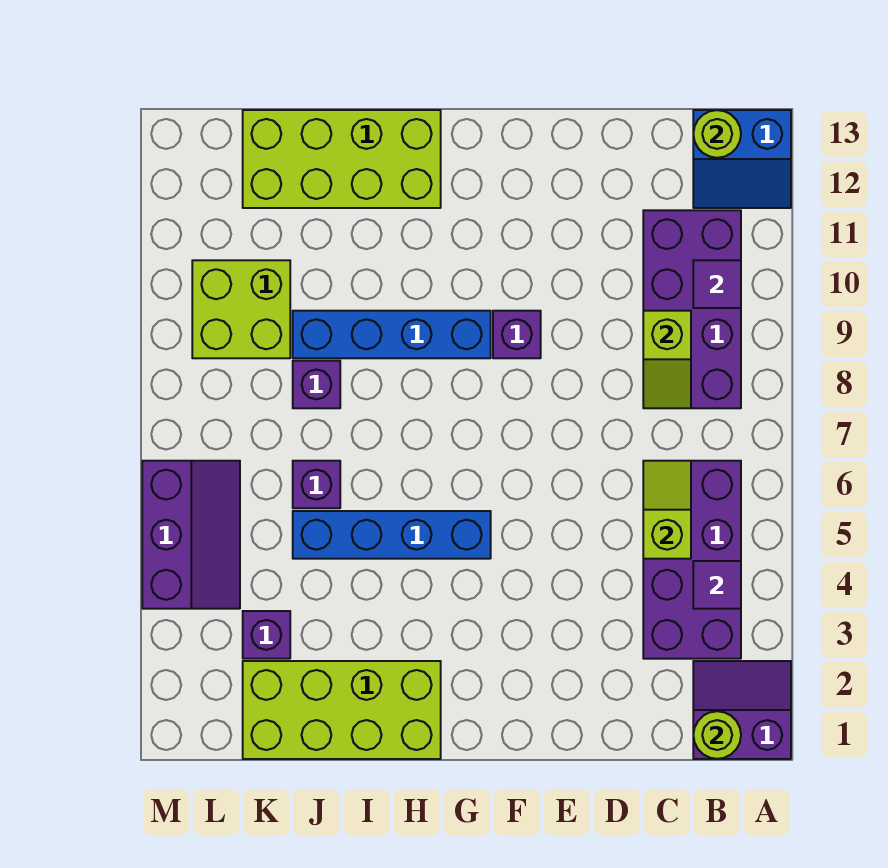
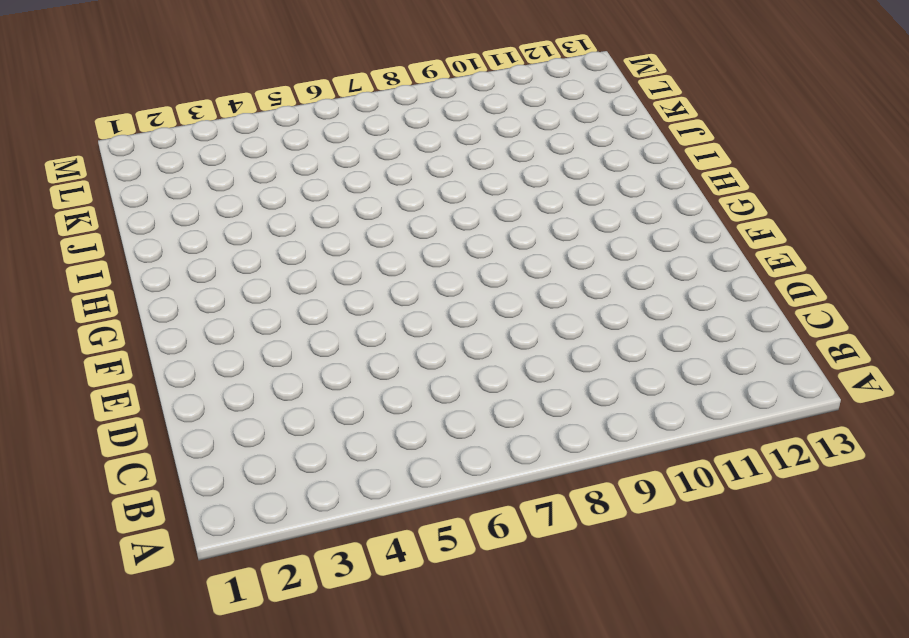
none -> purple 2x2 slope [693,661,791,759]
none -> blue 2x2 slope [693,110,791,208]
none -> purple 2x4 brick [643,461,741,659]

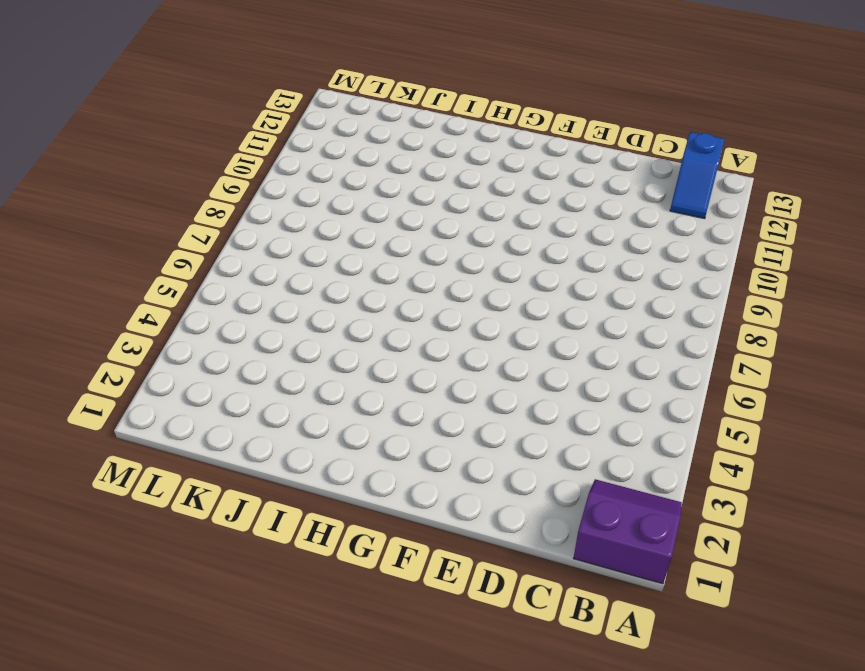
blue 1x2 slope [670,132,725,219] -> blue 2x2 slope [693,110,791,208]
none -> purple 2x4 brick [643,461,741,659]
none -> purple 2x4 brick [643,210,741,408]
none -> purple 1x1 brick [493,311,541,358]

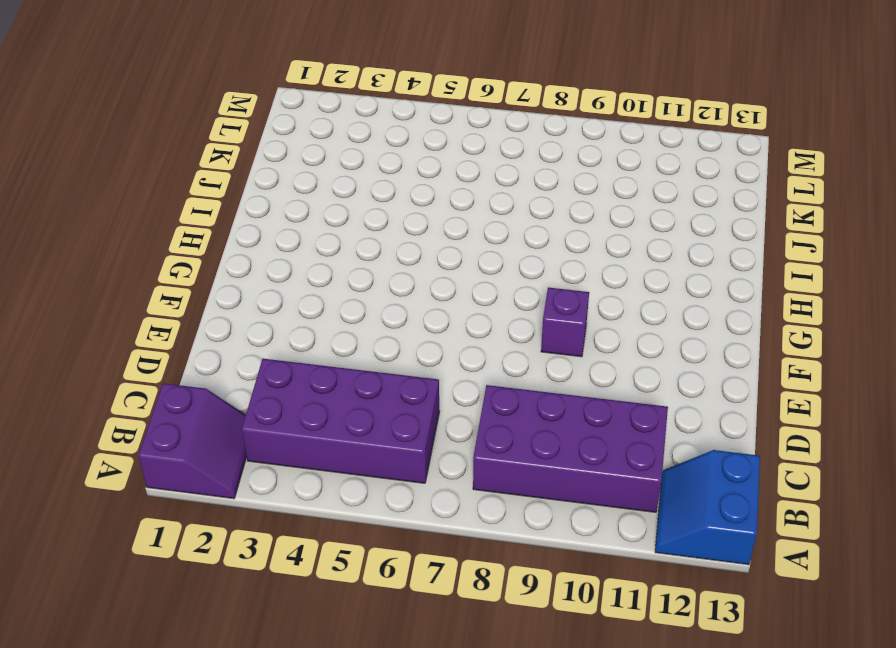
none -> blue 1x4 brick [293,511,491,559]
none -> blue 1x4 brick [293,311,491,358]
none -> lime 2x4 brick [243,661,441,759]

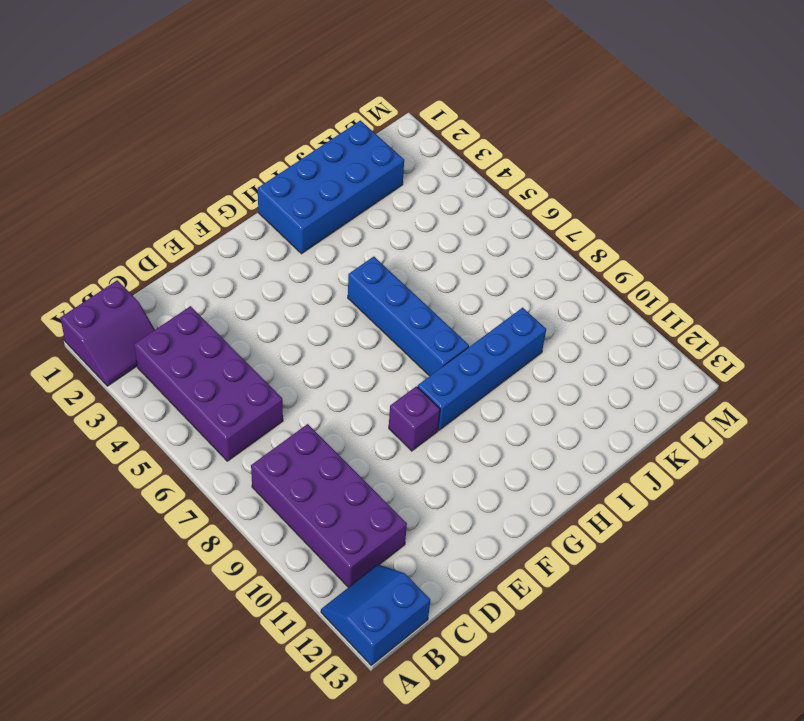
blue 2x4 brick [258,120,404,254] -> lime 2x4 brick [243,661,441,759]
blue 1x4 brick [348,257,469,376] -> blue 1x4 brick turned to [293,511,491,559]
none -> lime 2x4 brick [243,110,441,208]
none -> purple 1x1 brick [293,461,340,508]
none -> purple 1x1 brick [293,361,340,408]

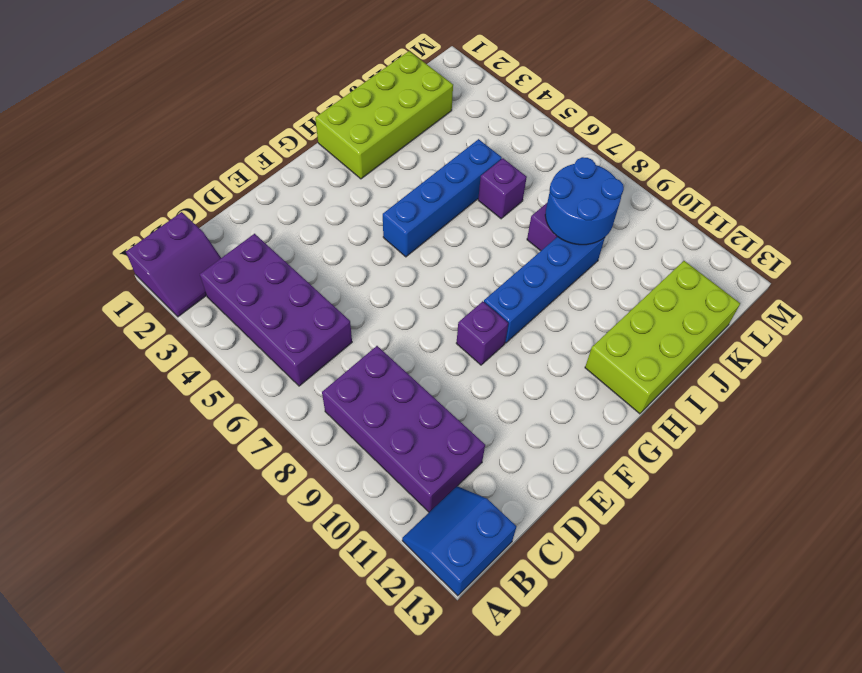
blue 2x2 round brick [545,157,624,245] -> none
none -> purple 1x1 brick [243,611,290,659]
none -> lime 2x2 brick [192,260,290,358]
none -> purple 2x3 slope [142,461,240,609]

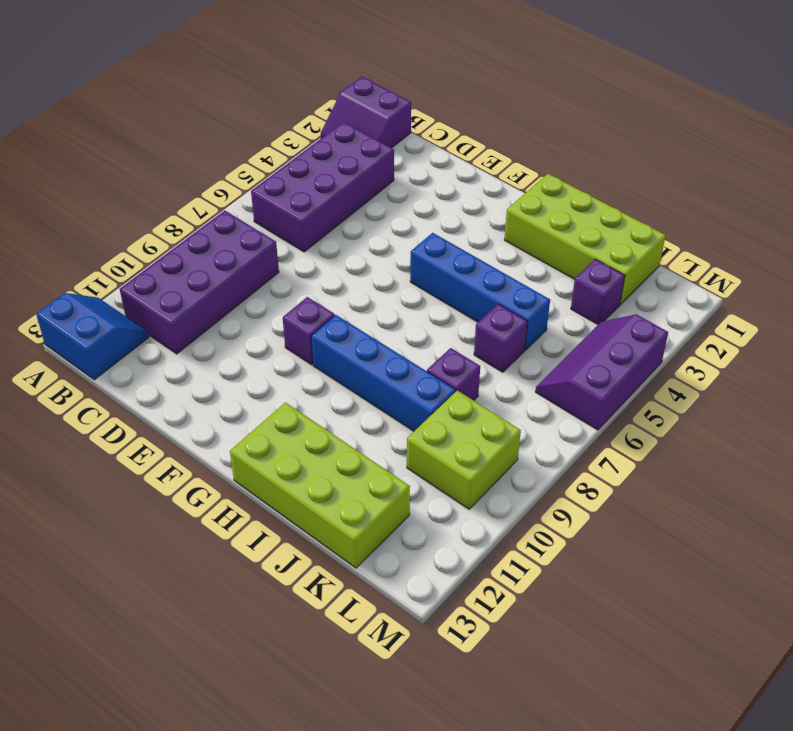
none -> lime 1x1 round brick [693,711,741,759]
none -> purple 1x1 tile [693,561,741,609]
none -> purple 1x1 tile [693,260,741,308]

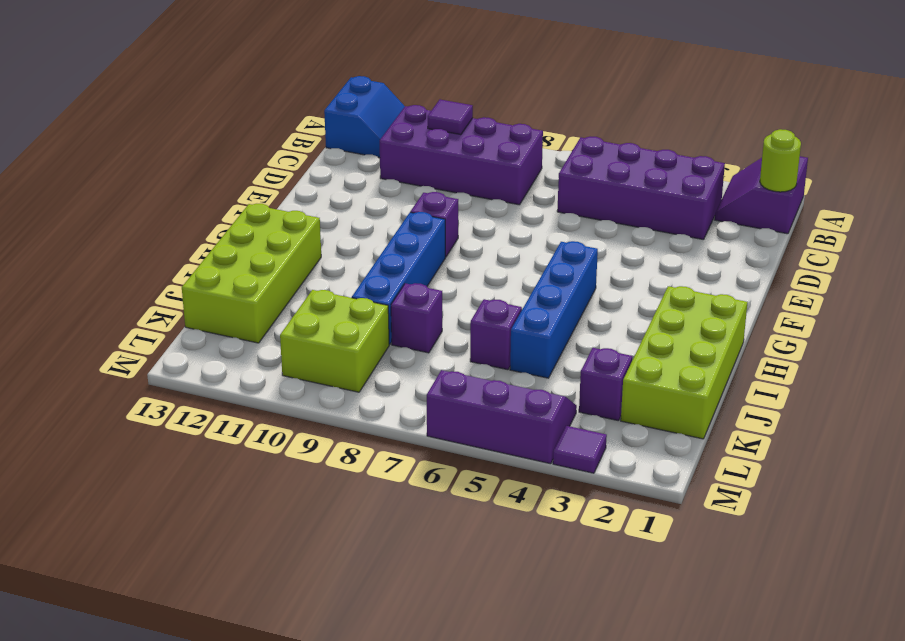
purple 1x1 tile [553,426,607,473] -> purple 1x1 tile moved to [693,561,741,609]
none -> lime 1x1 round brick [693,110,741,158]
none -> lime 1x2 slope [643,461,691,559]
none -> lime 1x2 slope [643,311,691,408]

